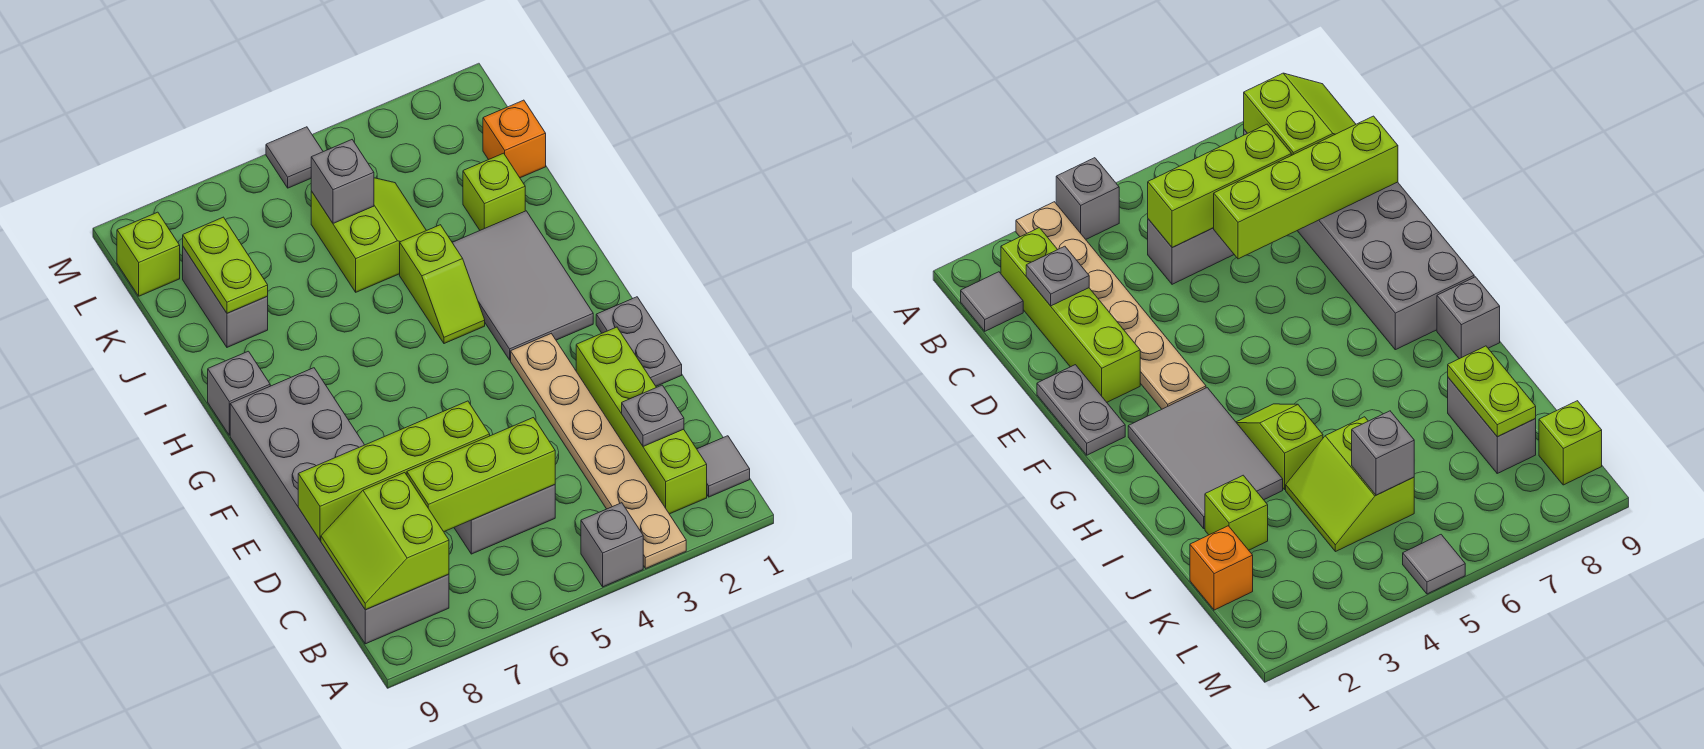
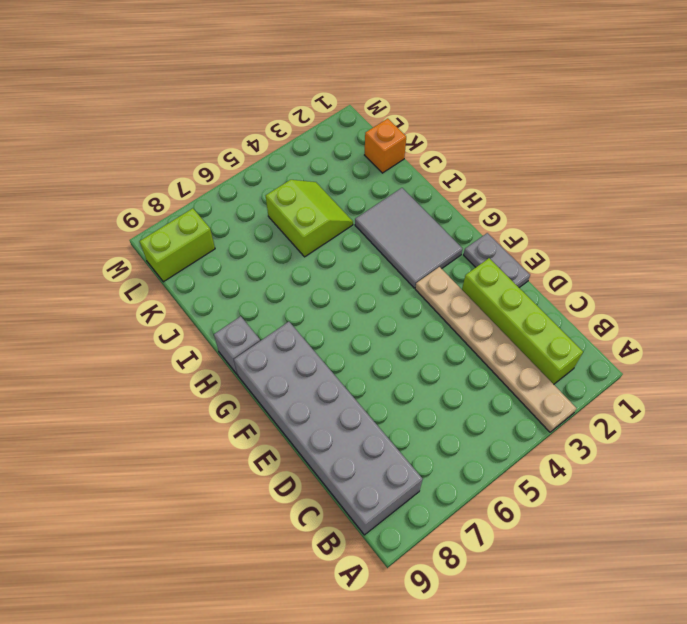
lime 1x2 brick [139,208,215,282] -> lime 1x1 brick [117,212,180,296]
none -> grey 1x1 brick [581,503,643,587]
none -> grey 1x1 tile [697,436,750,497]
none -> grey 1x2 brick [454,485,555,554]

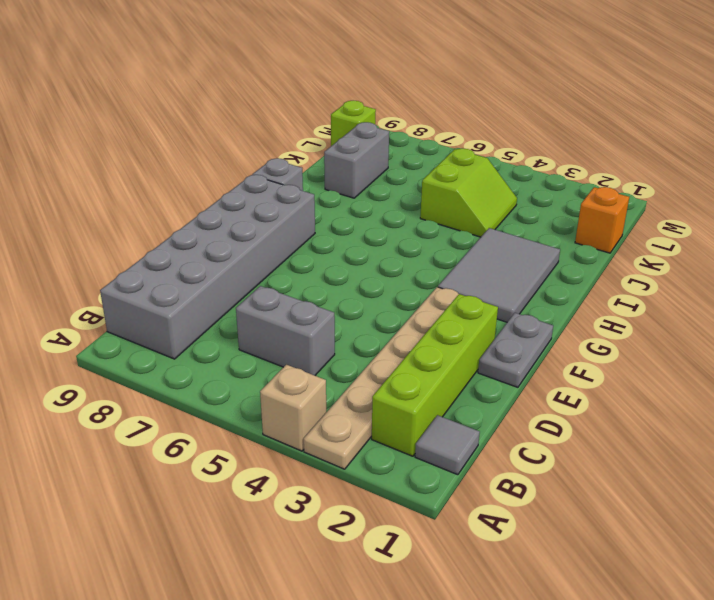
tan 1x1 brick [260,365,326,451] -> grey 1x1 brick [581,503,643,587]
none -> lime 1x2 slope [400,225,485,344]
none -> lime 1x1 brick [463,153,525,230]
none -> grey 1x1 tile [266,127,323,188]

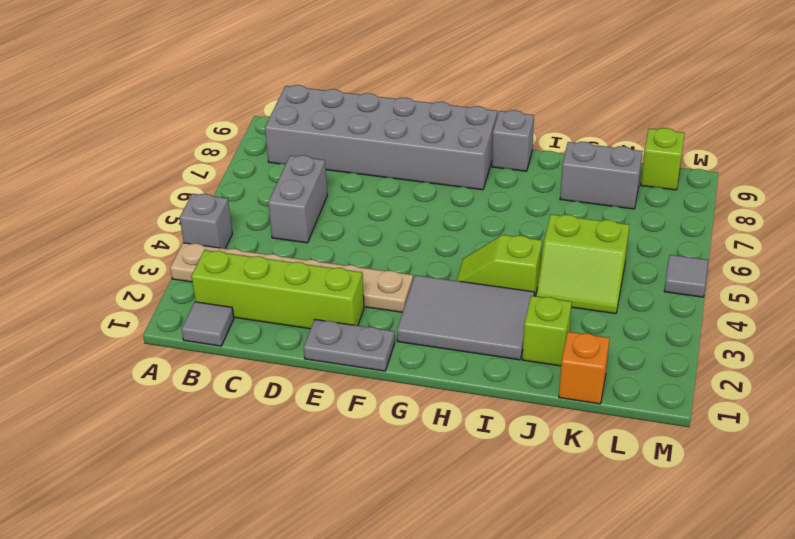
none -> lime 2x2 slope [321,473,449,610]
none -> grey 1x1 plate [622,385,684,446]
none -> lime 1x3 brick [407,418,555,532]

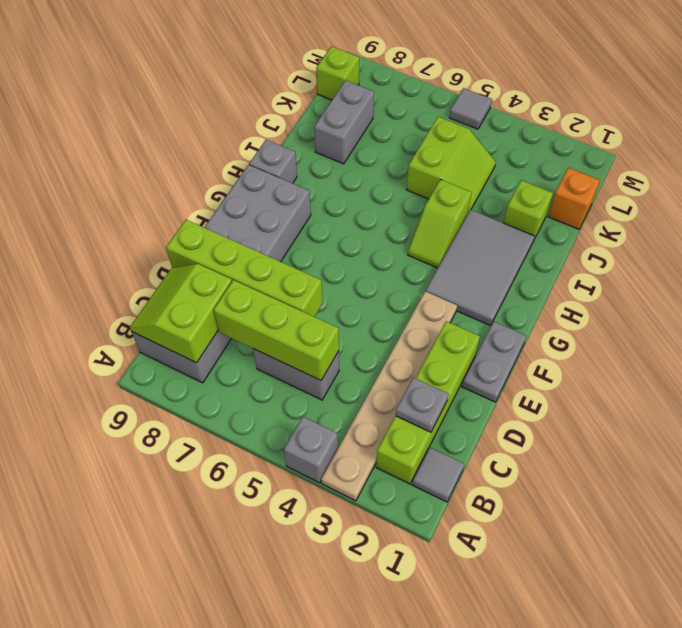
none -> lime 1x2 plate [183,217,268,313]
none -> grey 1x1 brick [311,140,374,223]

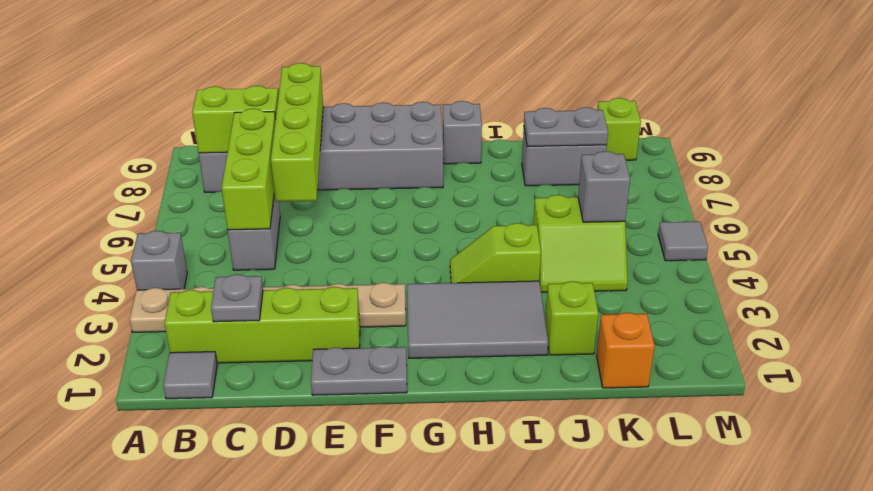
grey 1x2 plate [524,107,608,147] -> lime 1x2 plate [183,217,268,313]

